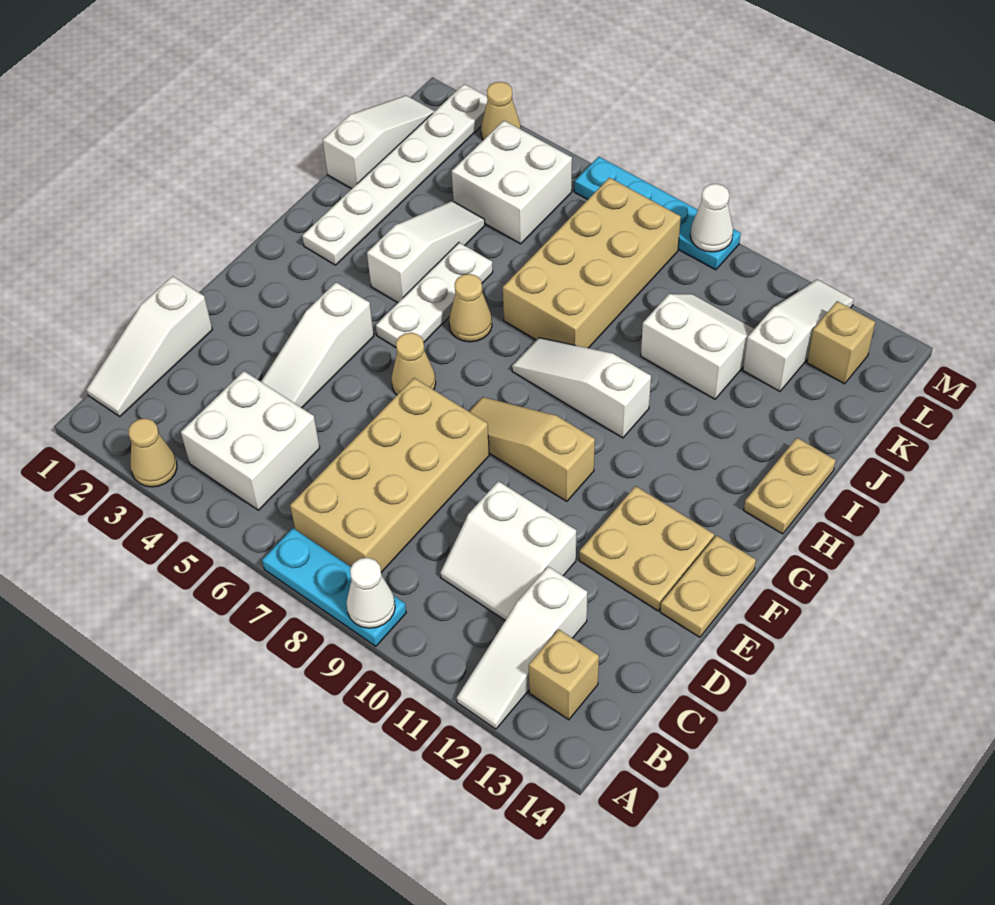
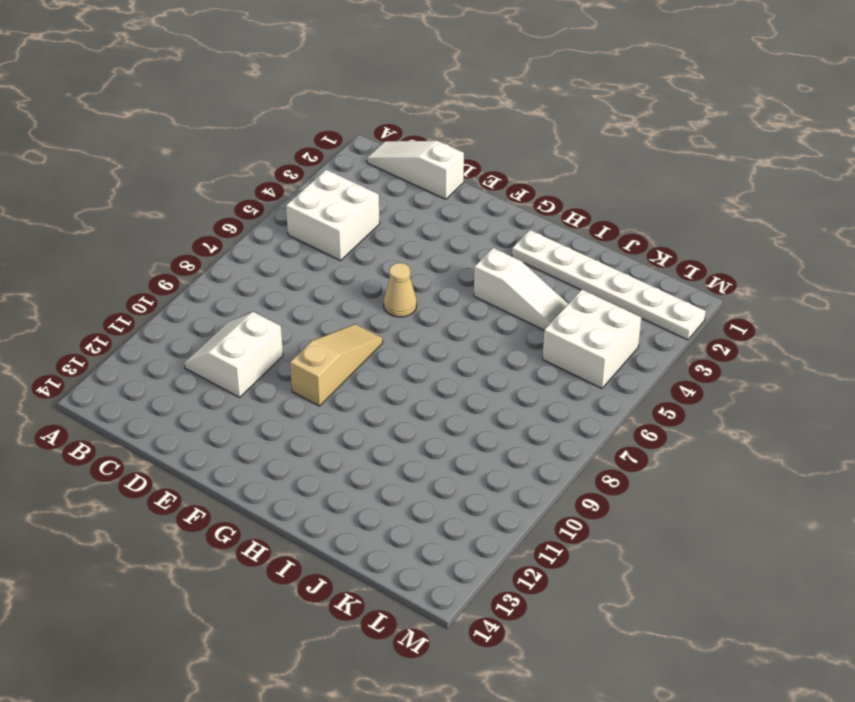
none -> tan 1x1 cone [129,418,177,487]
none -> cyan 1x3 plate [262,528,406,646]
none -> white 1x3 slope [457,567,587,729]

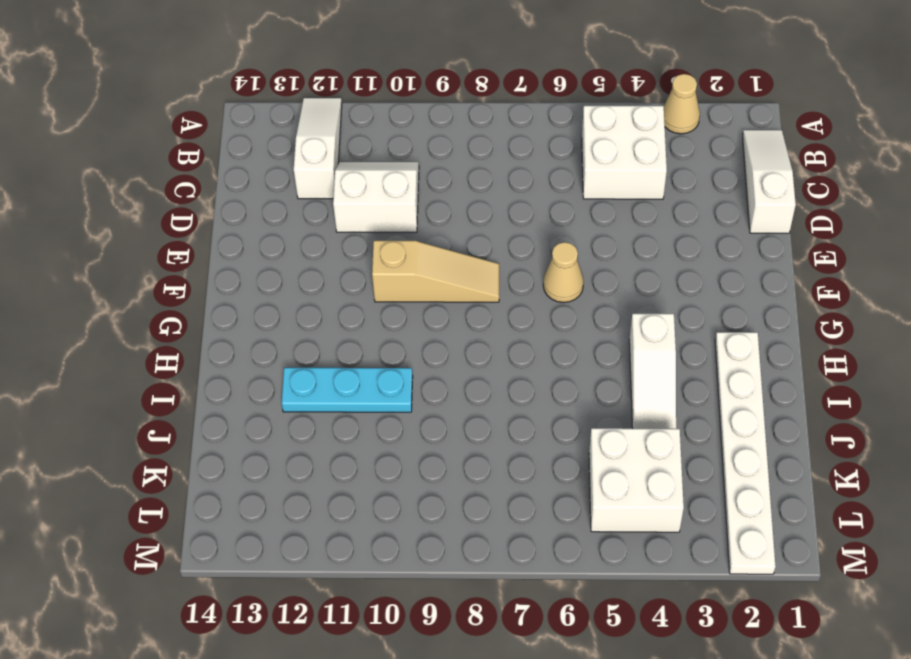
cyan 1x3 plate [282,368,413,412] -> cyan 1x3 plate moved to [262,528,406,646]
none -> tan 2x4 brick [290,378,489,572]
none -> tan 1x1 brick [529,629,599,720]
none -> white 1x3 slope [261,282,374,408]

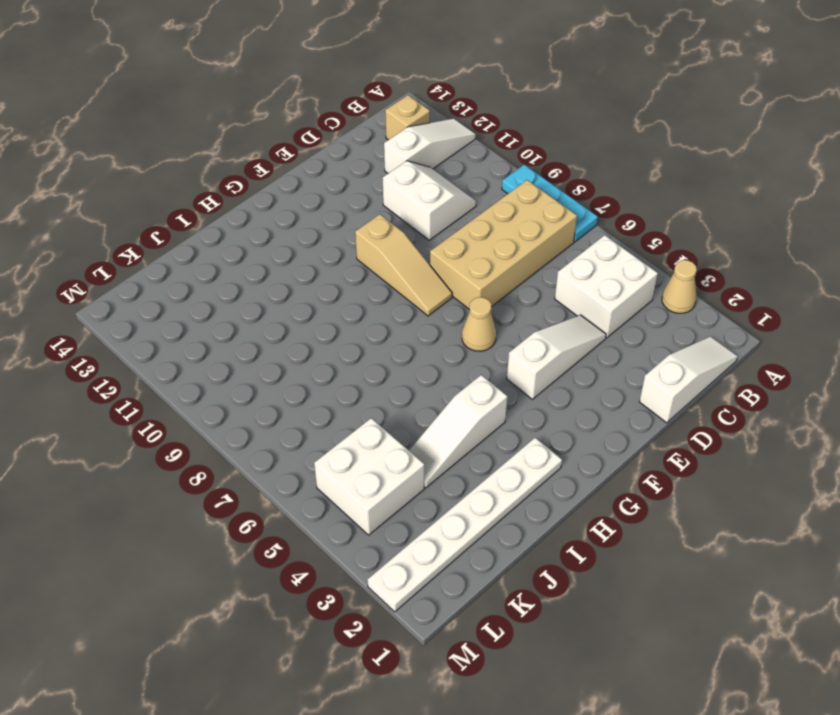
none -> tan 2x2 plate [579,486,714,611]
none -> tan 1x2 plate [660,536,756,637]
none -> white 1x3 plate [376,243,493,347]

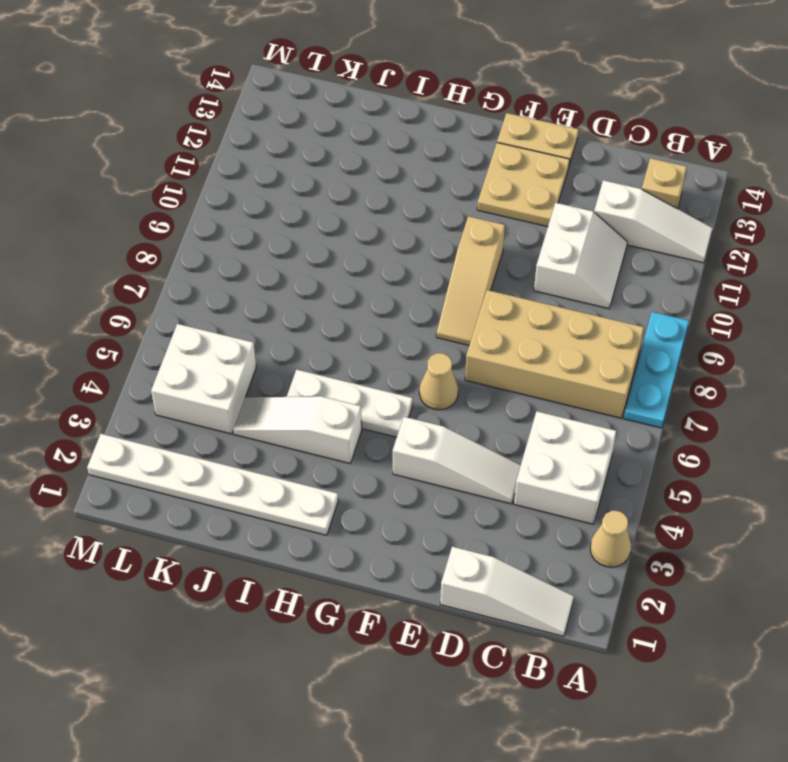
none -> tan 1x1 cone [449,274,492,342]
none -> white 1x3 slope [512,338,651,438]
none -> tan 1x2 plate [744,438,836,534]

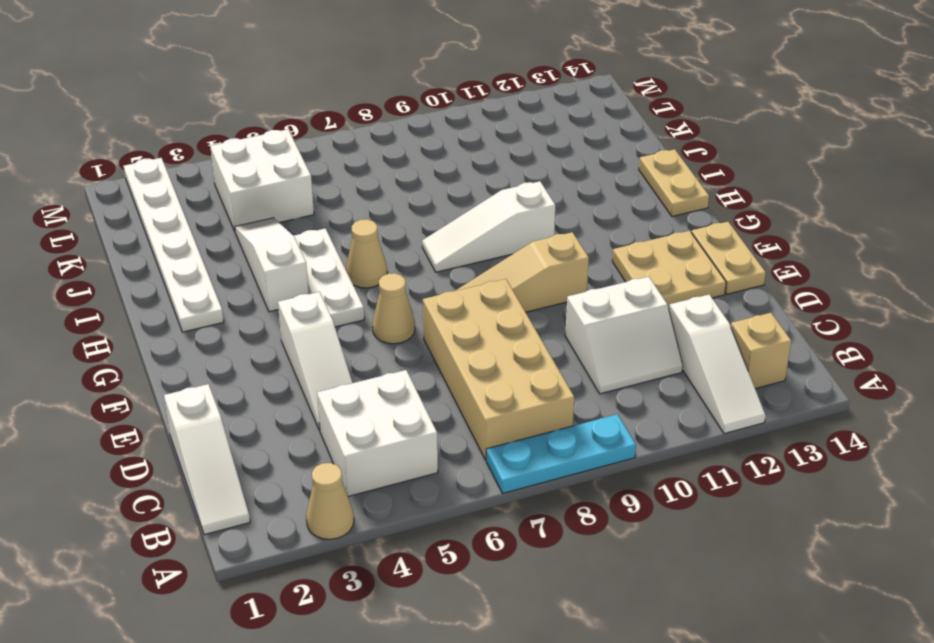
none -> tan 2x4 brick [503,178,681,348]
none -> white 1x3 slope [323,95,434,189]
none -> white 2x2 slope [641,294,754,399]

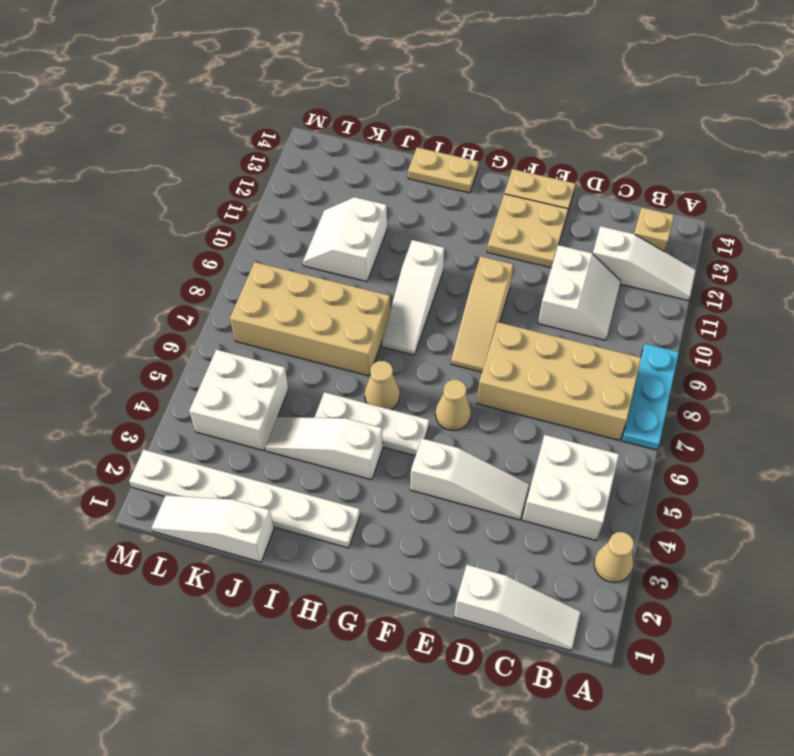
none -> white 1x3 slope [743,279,854,391]
none -> tan 1x1 brick [807,301,875,384]
none -> tan 1x1 cone [481,82,521,140]

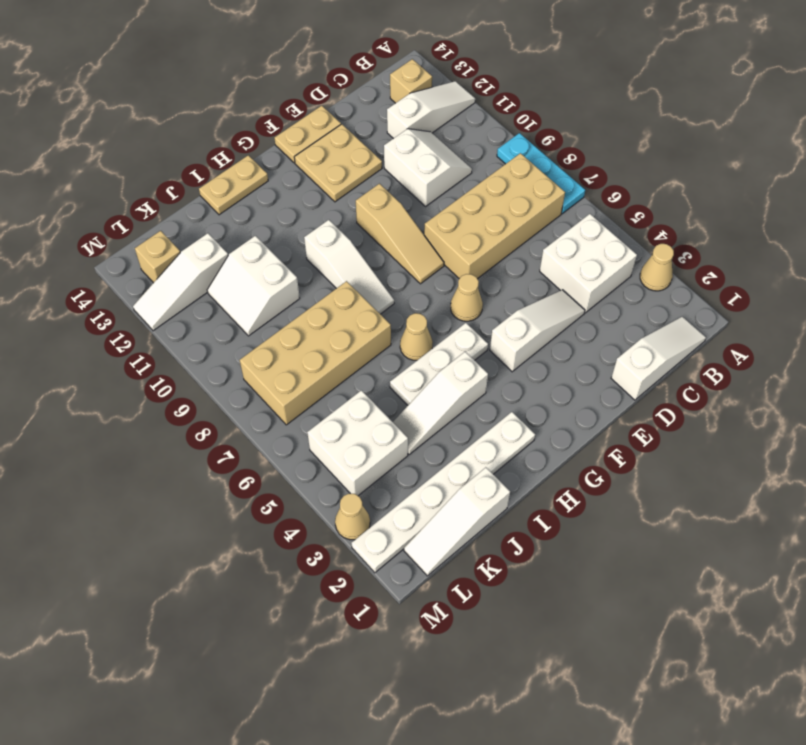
none -> cyan 1x4 plate [574,157,741,270]
none -> white 1x1 cone [346,558,395,628]
none -> white 1x1 cone [690,184,733,252]

